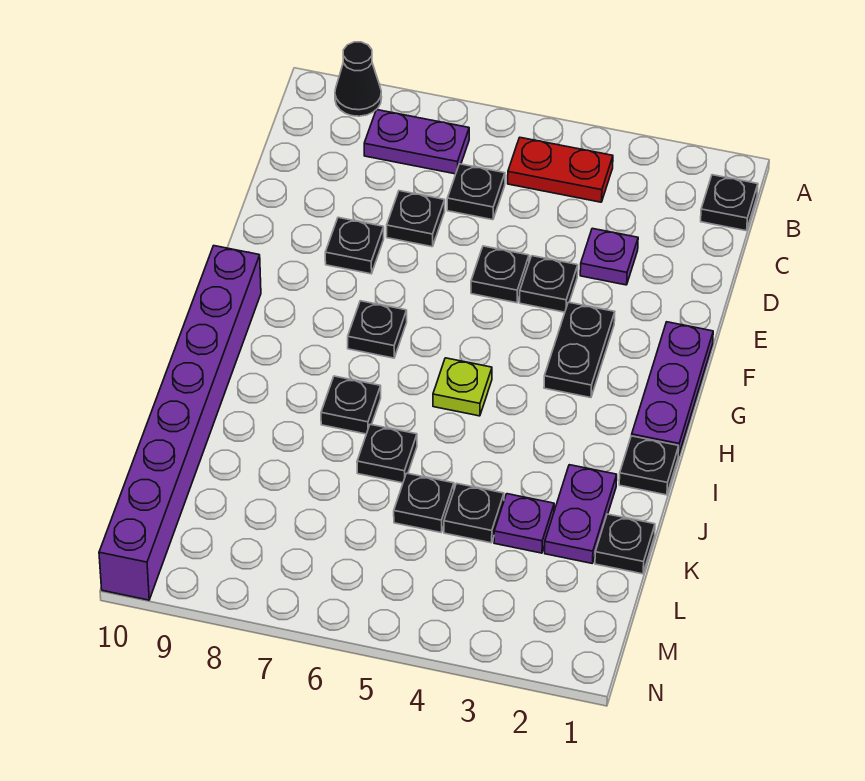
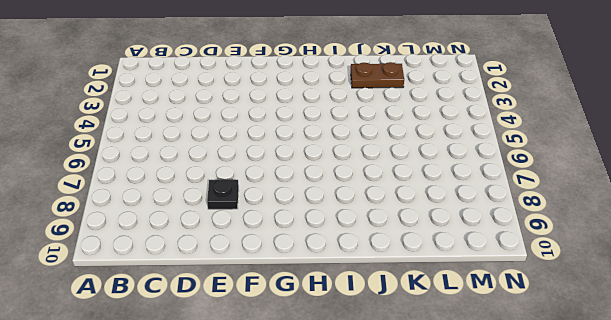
brown 1x2 plate [351,62,404,88] -> purple 1x2 plate [545,465,617,563]
none -> black 1x1 cone [335,42,382,116]
none -> black 1x1 plate [701,175,758,231]
none -> red 1x2 plate [508,138,613,202]

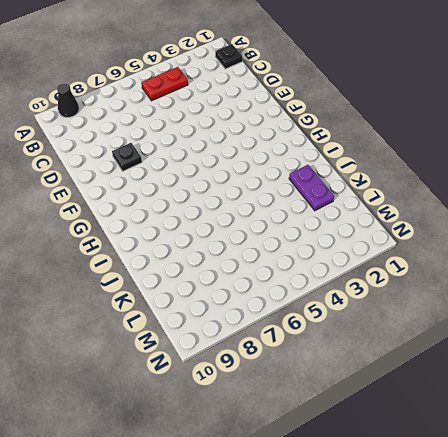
none -> purple 1x2 plate [364,110,469,174]
none -> black 1x1 plate [447,164,505,220]
none -> purple 1x1 plate [580,228,638,285]

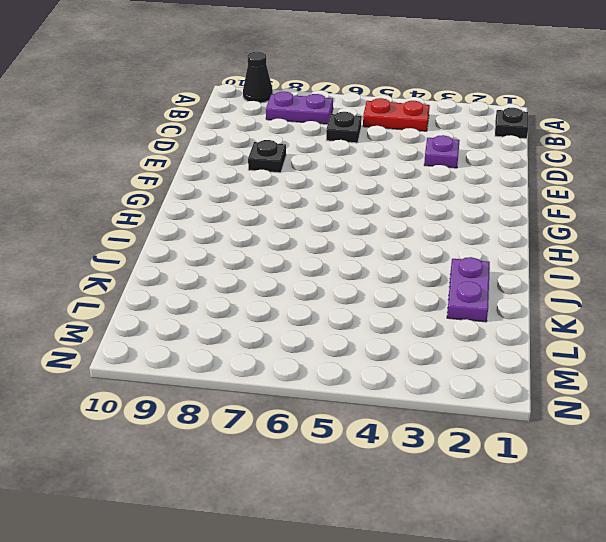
none -> black 1x1 plate [387,191,445,247]
none -> black 1x1 plate [520,256,578,312]
none -> black 1x1 plate [471,246,529,303]

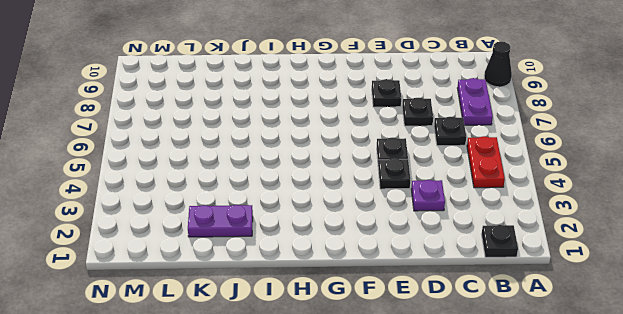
none -> purple 1x3 plate [632,322,713,456]
none -> black 1x2 plate [544,302,615,398]
none -> black 1x1 plate [348,301,407,358]

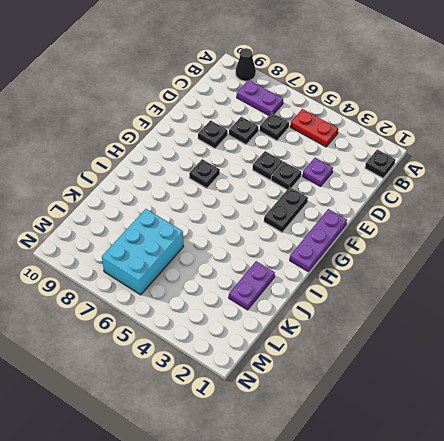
cyan 2x3 brick [102,209,183,295] -> none
none -> purple 1x8 brick [99,246,261,600]
none -> lime 1x1 plate [433,358,492,416]
none -> black 1x1 plate [619,436,679,495]

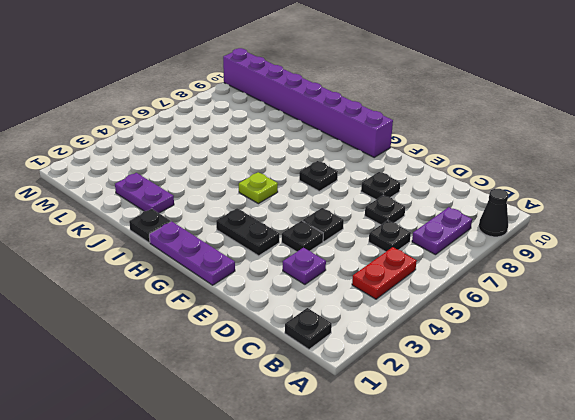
none -> black 1x1 plate [321,376,381,434]
none -> black 1x1 plate [357,424,417,483]
none -> black 1x1 plate [595,514,655,574]

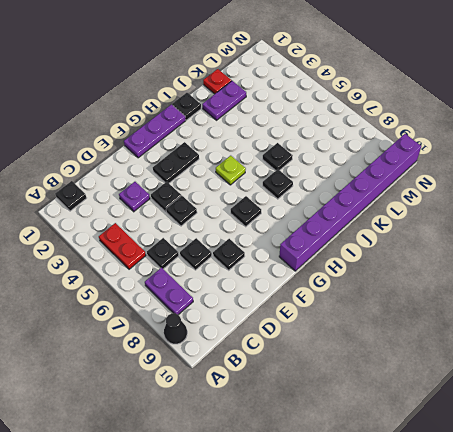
red 1x1 plate [203,69,231,94] -> black 1x1 plate [595,514,655,574]
none -> purple 1x1 plate [494,494,554,553]
none -> black 1x1 plate [444,483,504,543]
none -> black 1x1 plate [394,473,454,532]

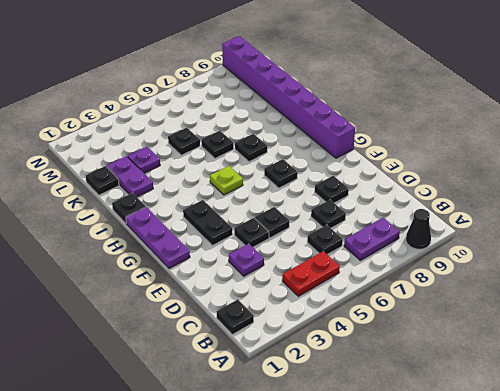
none -> black 1x1 plate [444,483,504,543]

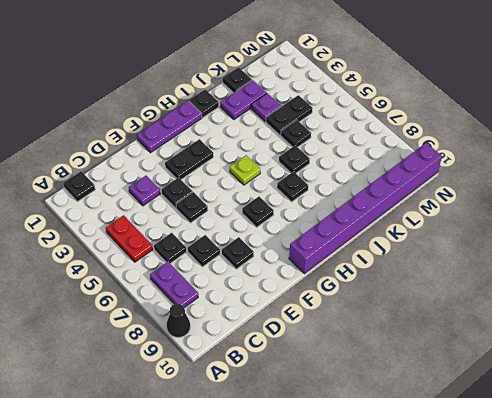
black 1x2 plate [266,95,312,135] -> black 1x1 plate [444,483,504,543]

